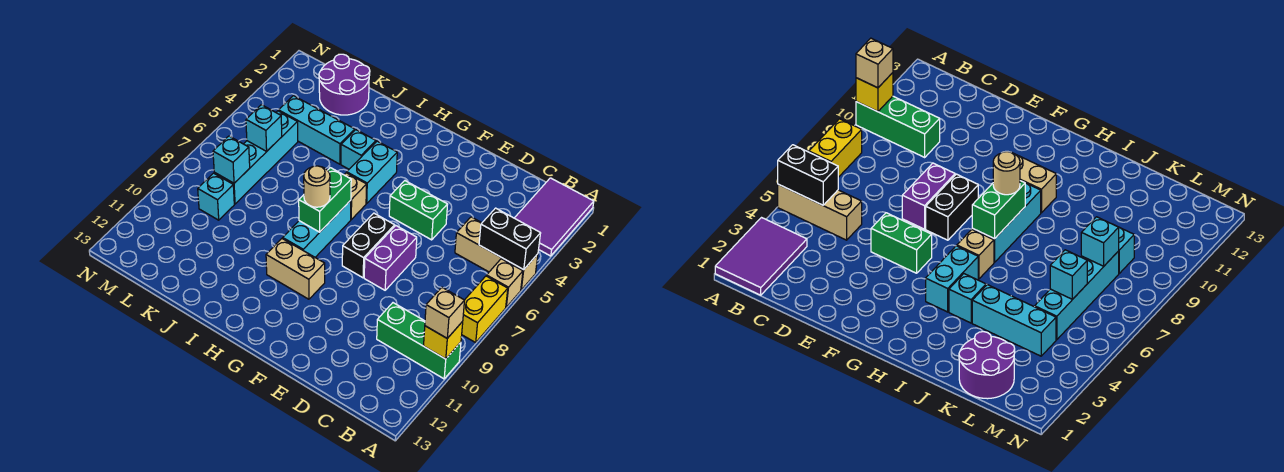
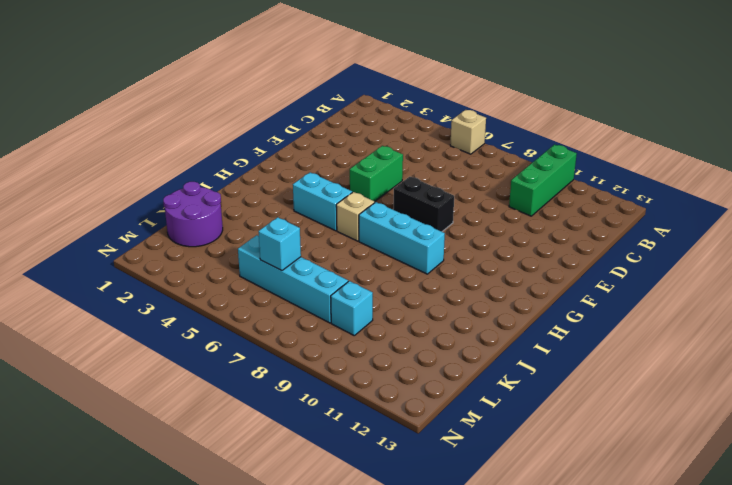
none -> purple 2x3 tile [515,178,594,256]
none -> tan 1x3 brick [455,217,538,290]
none -> yellow 1x2 brick [462,276,508,342]

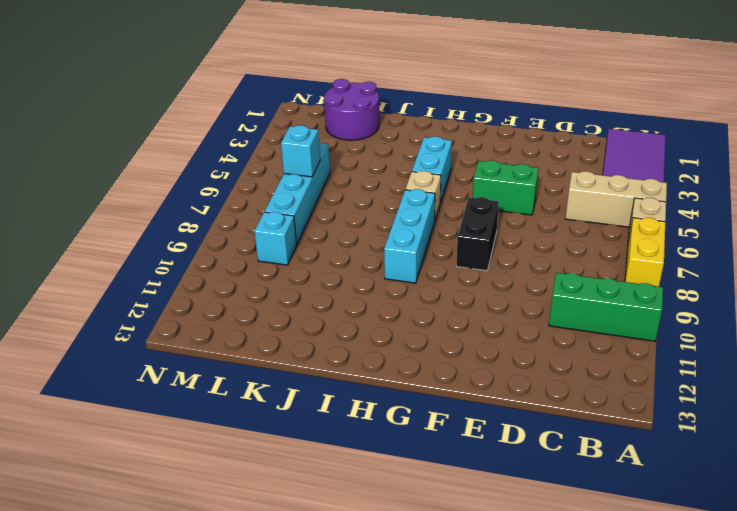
none -> purple 1x2 brick [364,226,417,290]
none -> tan 1x2 brick [266,239,325,299]
none -> cyan 1x1 brick [341,130,376,169]

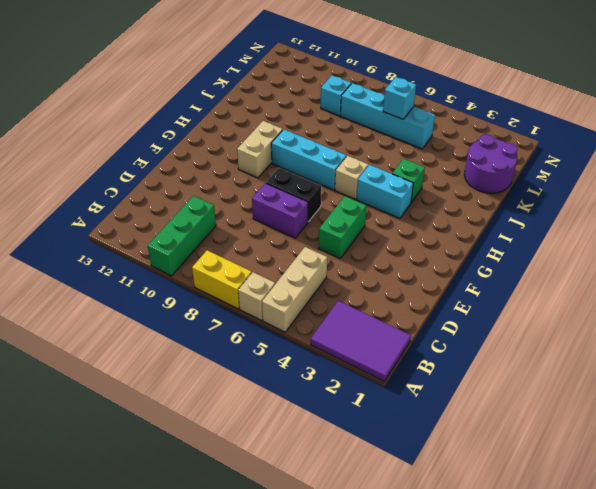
green 1x1 brick [392,159,425,202] -> cyan 1x1 brick [341,130,376,169]
none -> cyan 1x3 brick [279,96,355,164]
none -> black 1x2 brick [479,208,541,270]
none -> yellow 1x1 brick [424,322,463,359]

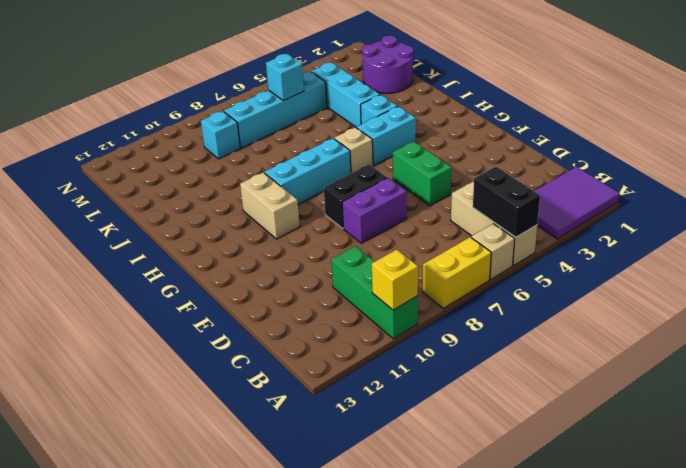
none -> green 1x2 brick [299,168,351,232]
none -> cyan 1x1 brick [213,136,250,183]
none -> tan 1x1 brick [425,287,465,338]

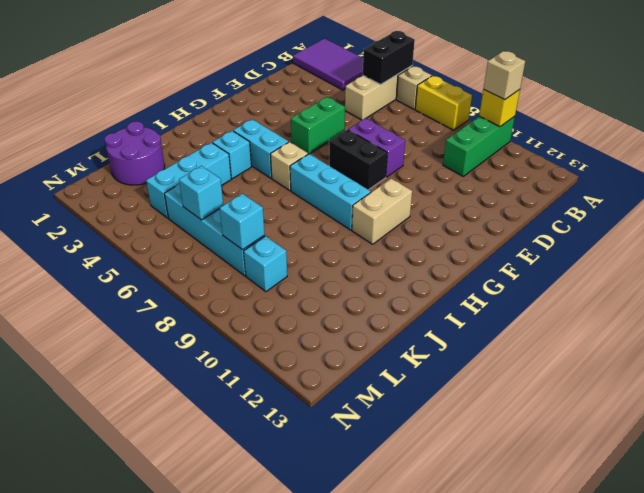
none -> green 1x2 brick [299,168,351,232]
none -> tan 1x1 round brick [304,166,330,207]

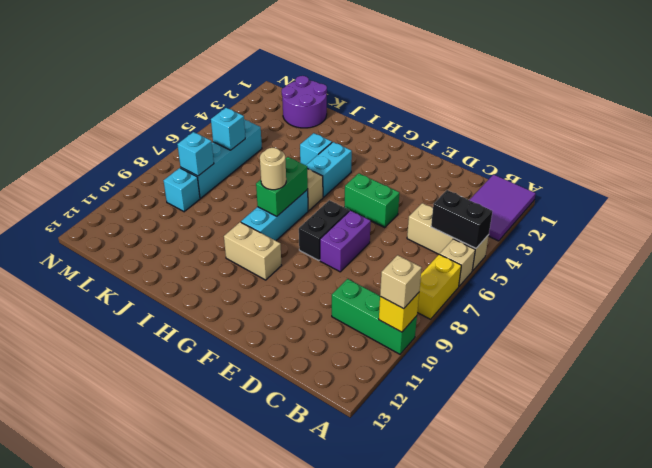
none -> cyan 1x3 brick [279,96,355,164]

